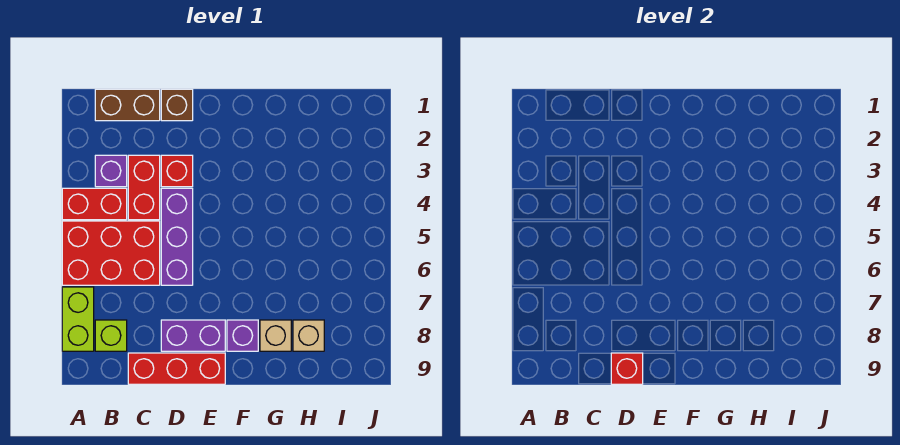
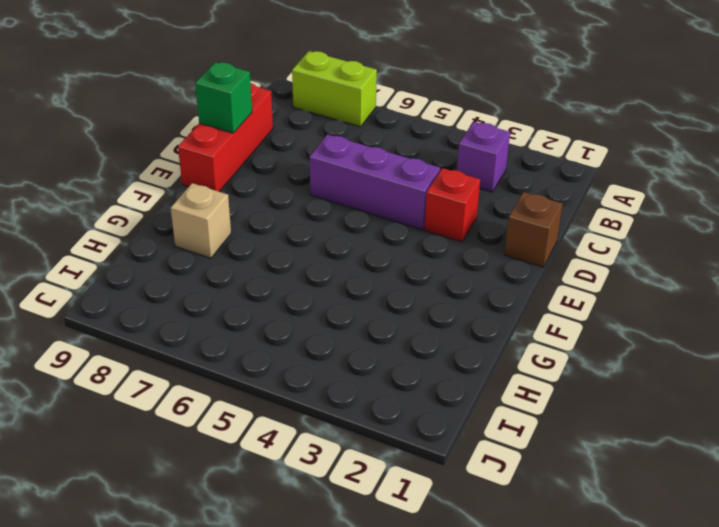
green 1x1 brick [195,62,252,133] -> red 1x1 brick [611,353,643,384]
none -> red 1x2 brick [62,188,127,220]
none -> red 2x3 brick [62,221,160,285]
none -> brown 1x2 brick [95,89,160,121]

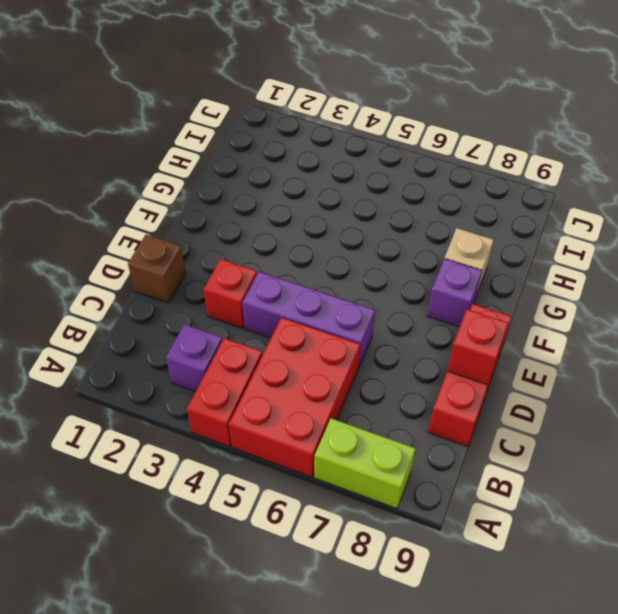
none -> brown 1x2 brick [95,89,160,121]
none -> lime 1x1 brick [95,320,127,351]
none -> red 1x2 brick [128,155,160,220]

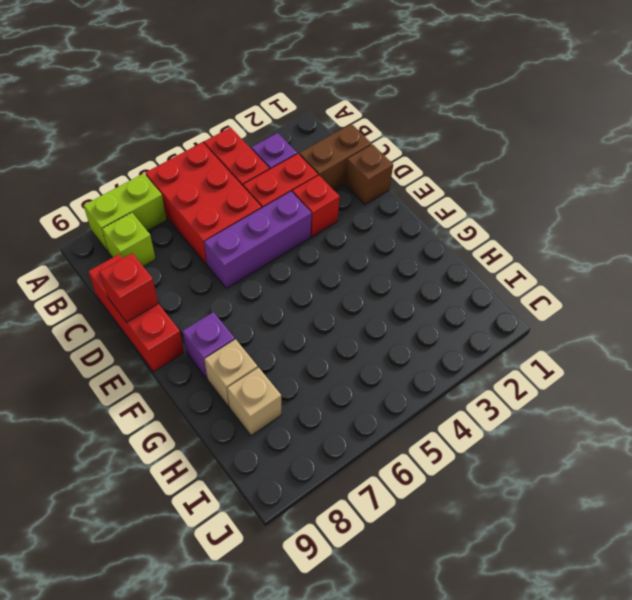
brown 1x2 brick [299,124,371,190] -> brown 1x2 brick turned to [95,89,160,121]
none -> purple 1x2 brick [161,320,225,351]

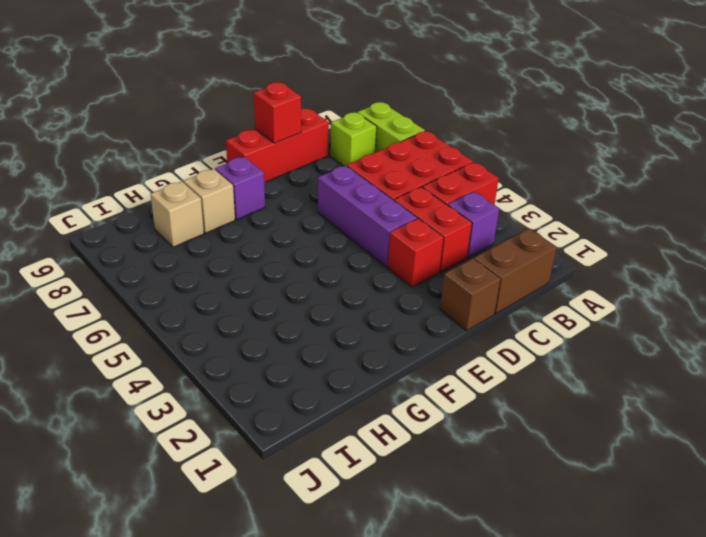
none -> purple 1x2 brick [161,320,225,351]

